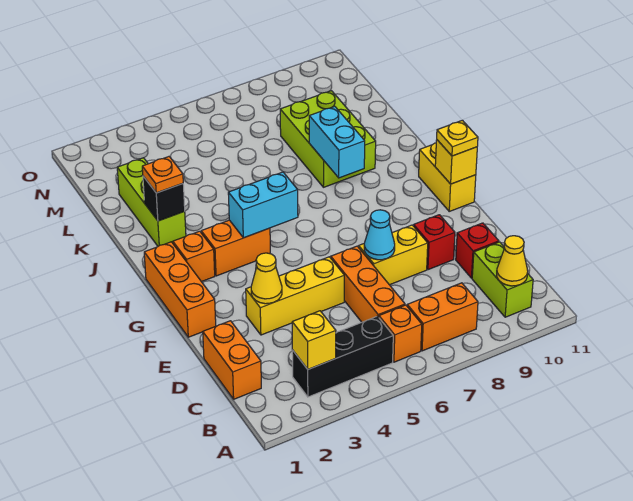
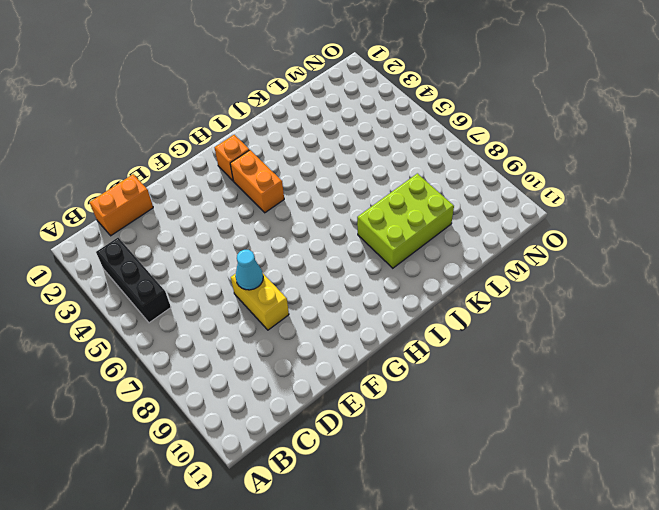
none -> orange 1x1 brick [379,305,422,362]
none -> orange 1x2 brick [407,283,478,351]
none -> lime 1x2 brick [472,242,533,317]

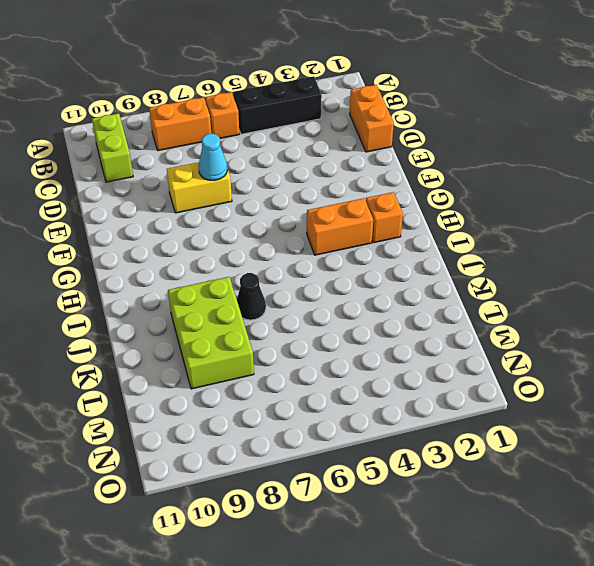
black 1x1 cone [237,273,266,320] -> none
none -> orange 1x3 brick [331,246,405,322]
none -> red 1x1 brick [456,223,499,278]
none -> yellow 1x3 brick [246,257,344,335]

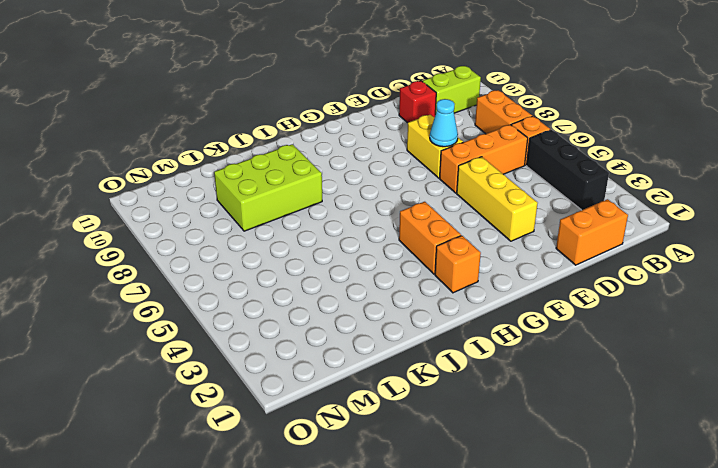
none -> red 1x1 brick [414,215,455,270]
none -> orange 1x3 brick [144,242,216,337]
none -> yellow 1x2 brick [419,143,476,211]

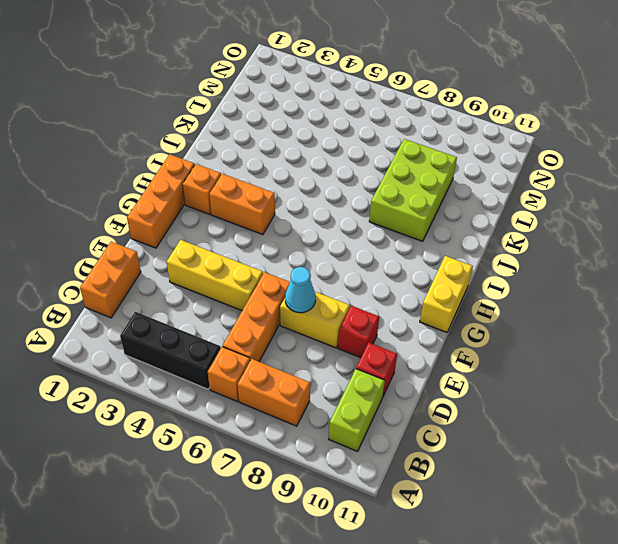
none -> lime 1x3 brick [117,158,186,246]
none -> yellow 1x1 brick [292,311,336,369]
none -> yellow 1x1 cone [497,236,528,286]

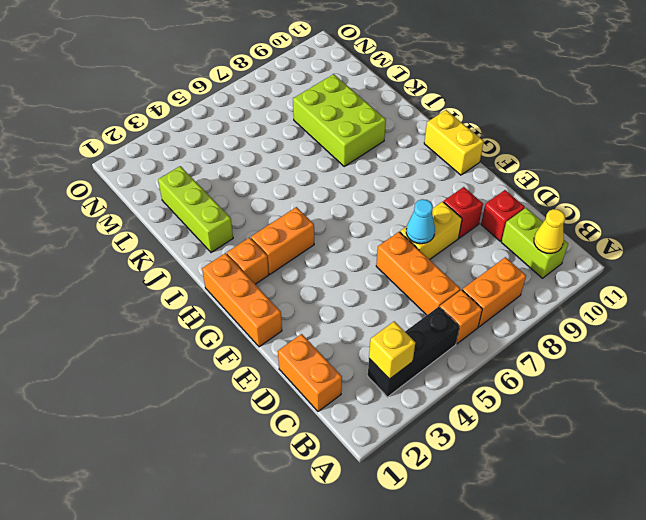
none -> yellow 1x3 brick [246,257,344,335]
none -> yellow 1x1 cone [251,253,282,304]
none -> yellow 1x1 brick [435,140,477,184]

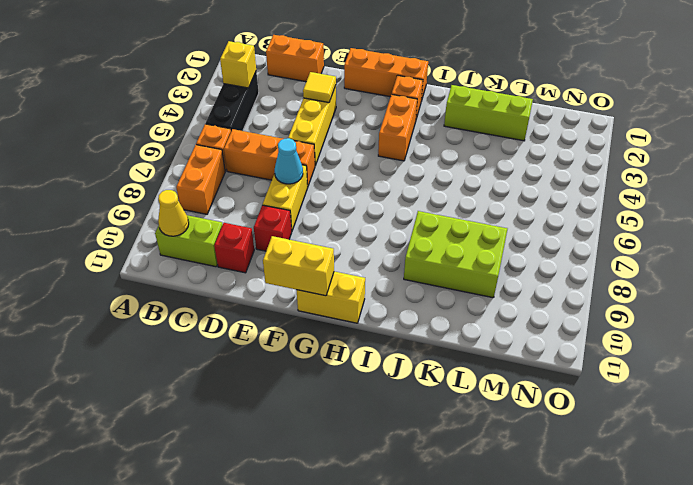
yellow 1x1 tile [303,72,336,103] -> yellow 1x1 cone [251,253,282,304]
yellow 1x2 brick [263,236,334,296] -> yellow 1x1 brick [435,140,477,184]
none -> cyan 1x2 brick [228,172,298,238]
none -> cyan 1x2 brick [309,106,365,178]
none -> black 1x1 brick [143,176,185,221]

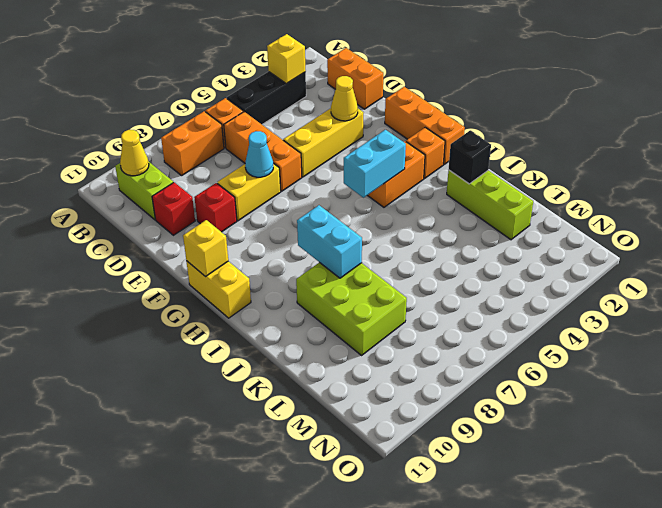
none -> yellow 1x1 plate [437,120,478,156]
none -> orange 1x1 plate [142,157,183,193]

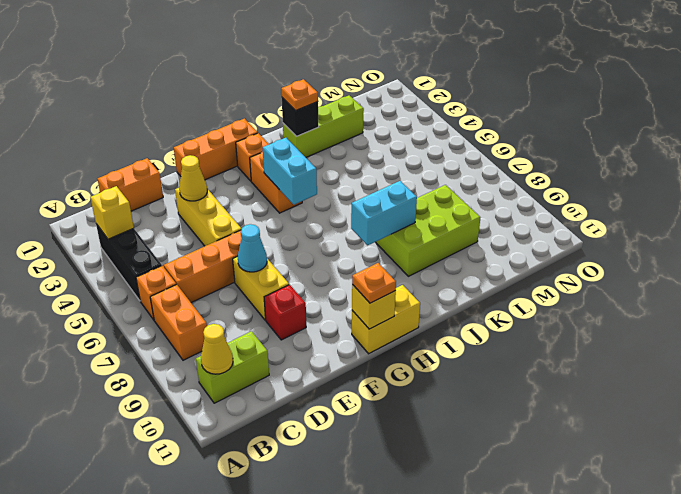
orange 1x1 plate [352,263,396,303] -> yellow 1x1 plate [437,120,478,156]
none -> red 1x1 brick [456,223,499,278]

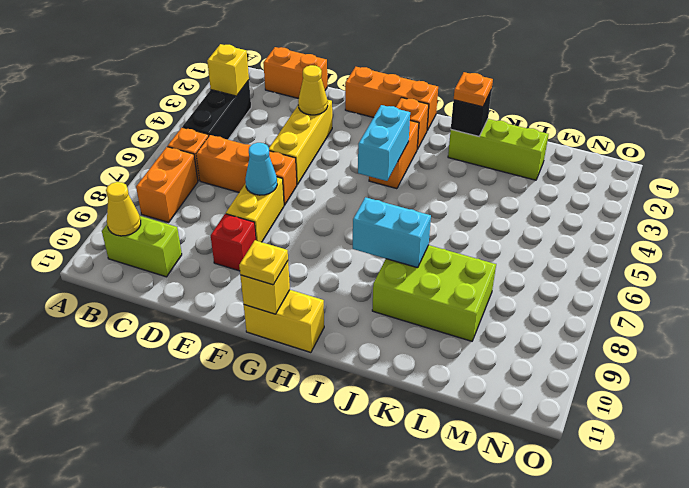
none -> red 1x1 brick [456,223,499,278]

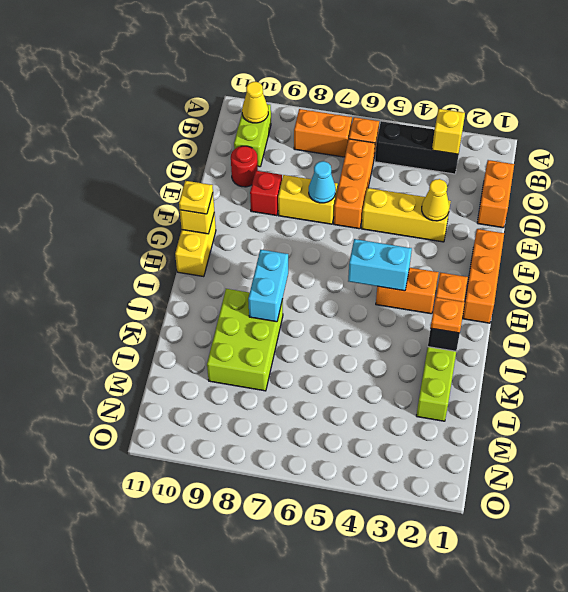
red 1x1 round brick [231,146,258,187] -> red 1x1 brick [456,223,499,278]

